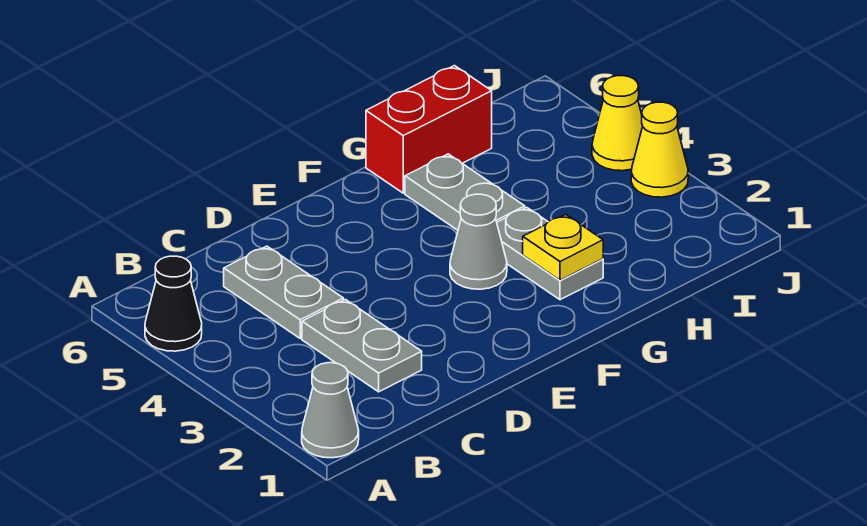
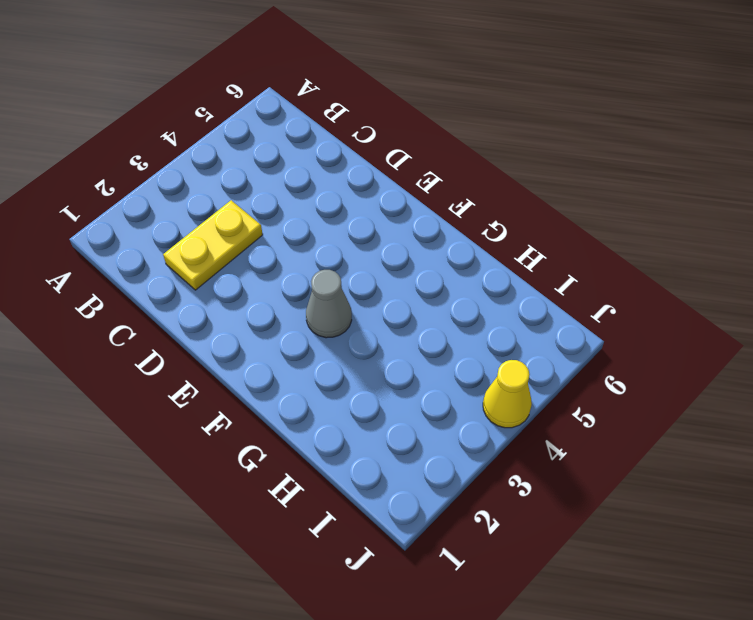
yellow 1x2 plate [163,200,263,290] -> grey 1x2 plate [302,299,422,392]
none -> grey 1x1 cone [302,363,359,458]
none -> black 1x1 cone [145,256,202,351]

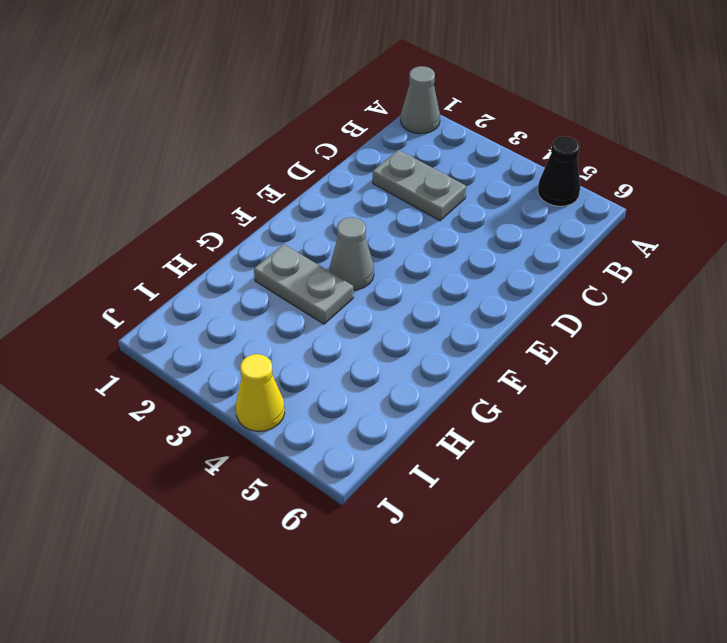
none -> grey 1x2 plate [224,246,343,338]
none -> grey 1x2 plate [405,154,525,230]

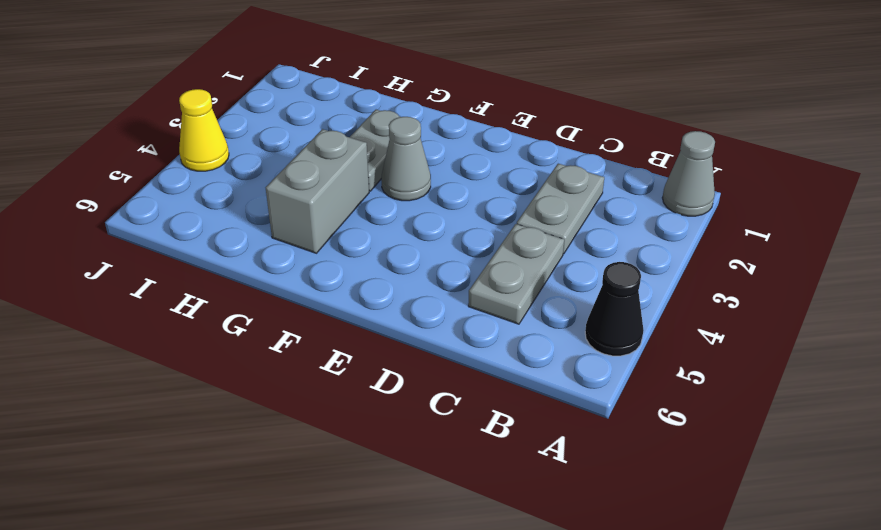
grey 1x2 brick [266,129,369,253] -> grey 1x2 plate [405,154,525,230]
none -> red 1x2 brick [366,66,492,193]
none -> yellow 1x1 cone [631,102,688,197]

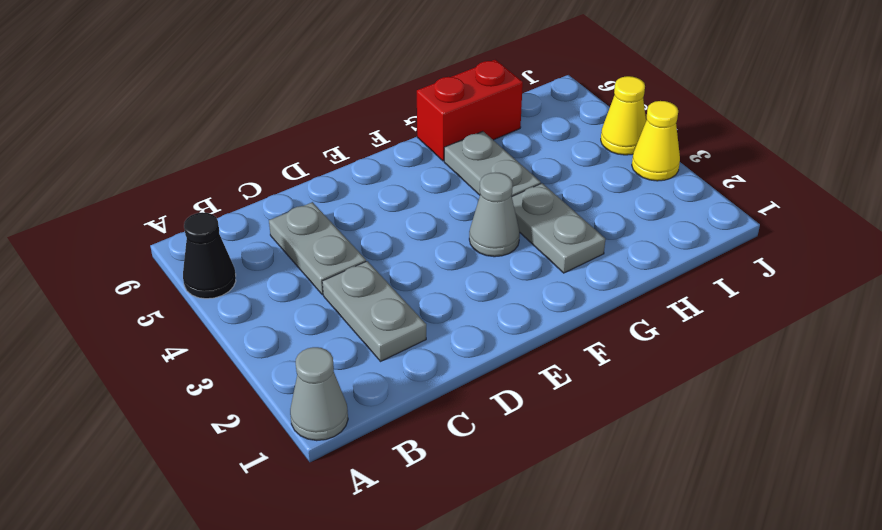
none -> yellow 1x1 plate [523,215,603,280]

